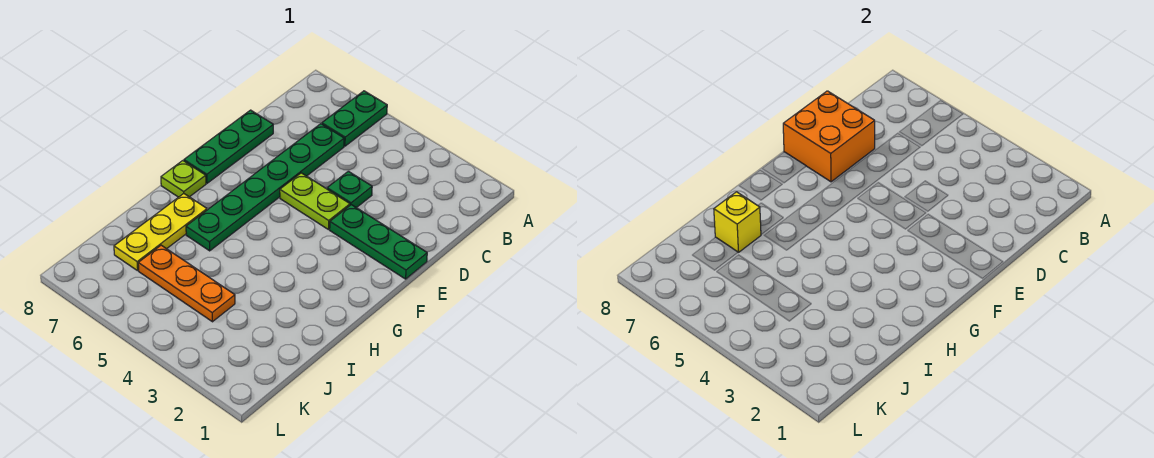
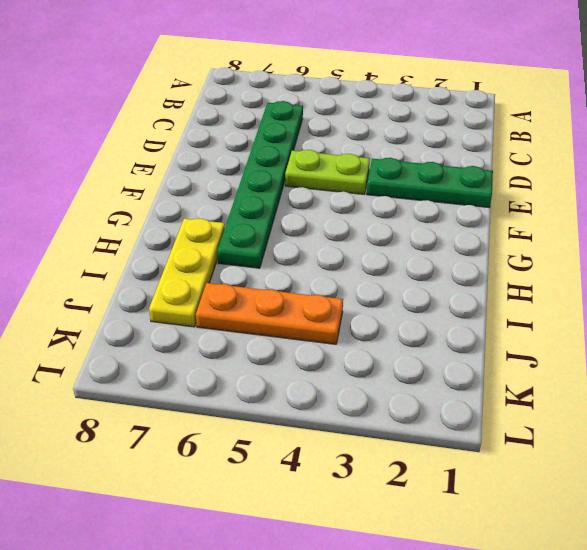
none -> green 1x2 plate [322,91,387,146]
none -> green 1x1 plate [327,171,372,208]

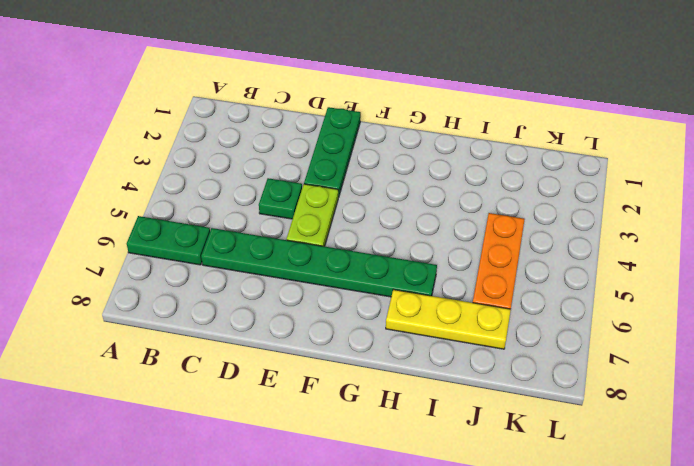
none -> green 1x3 plate [184,110,273,183]
none -> lime 1x1 plate [161,161,206,197]

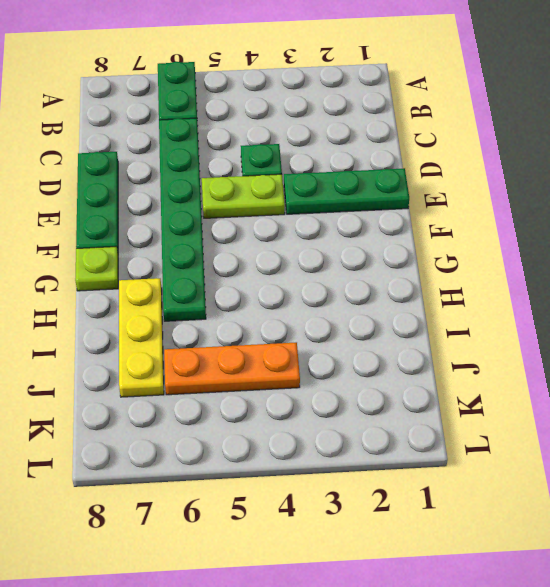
none -> orange 2x2 brick [783,91,875,182]
none -> yellow 1x1 brick [714,192,761,252]

